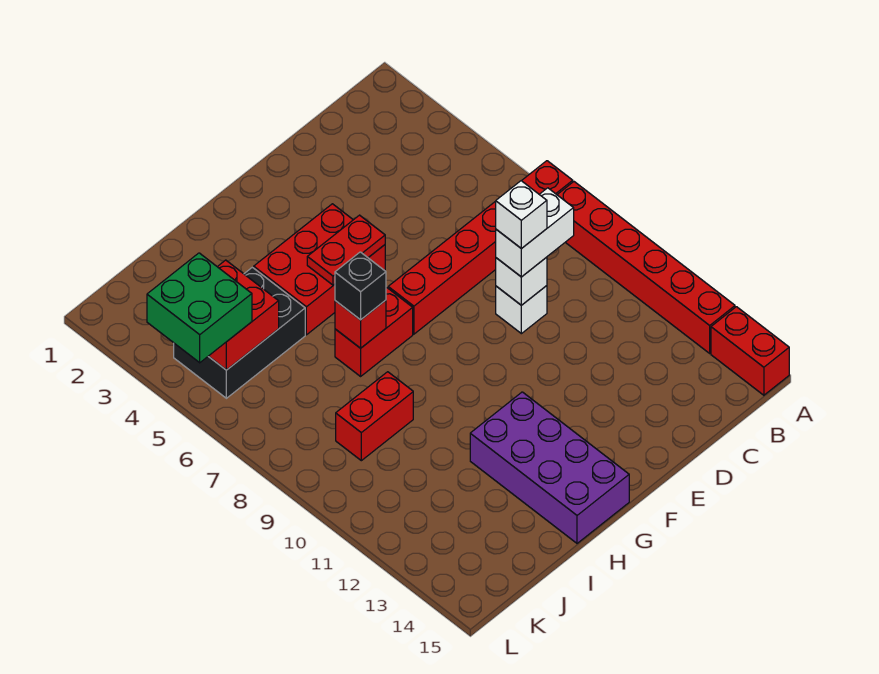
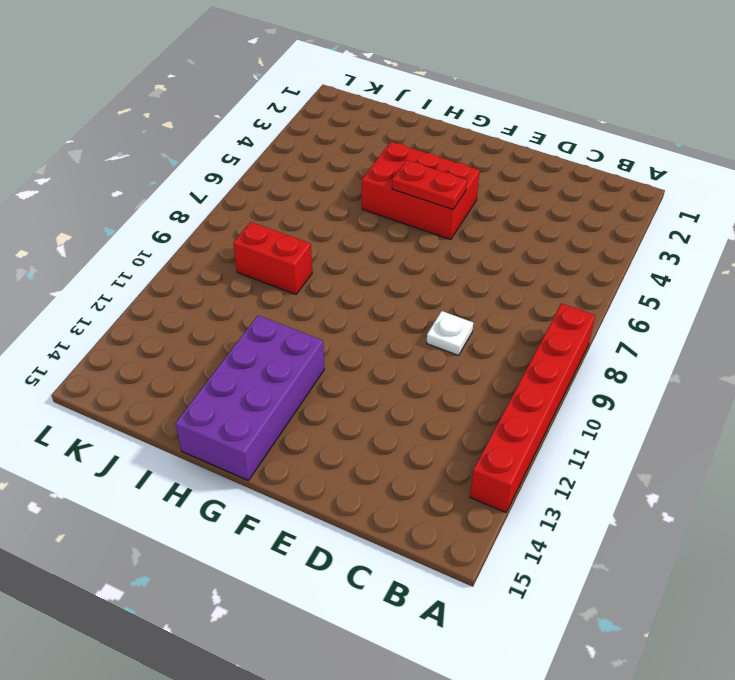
white 1x1 plate [427,311,473,356] -> white 1x1 brick [496,286,547,334]
none -> red 1x6 brick [388,161,573,334]
none -> red 1x2 brick [711,307,789,395]
none -> red 1x2 brick [335,288,413,376]

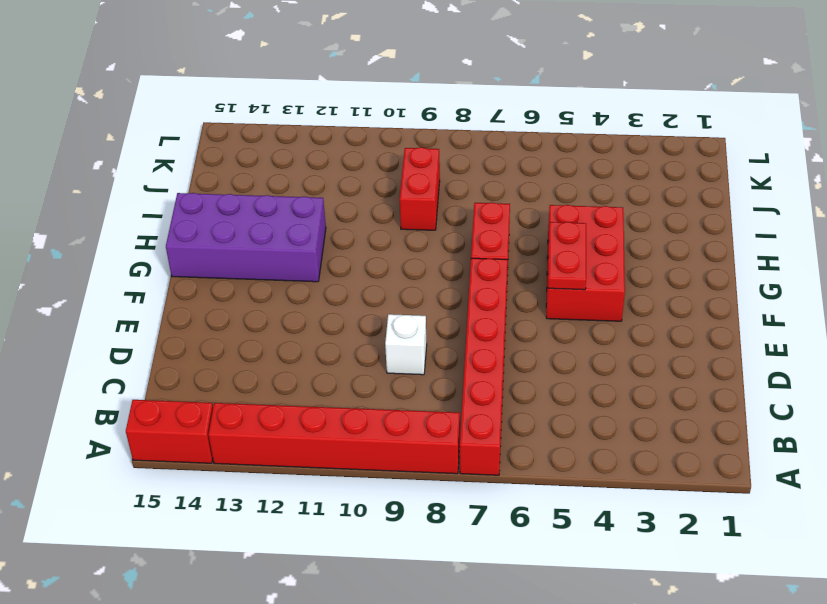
none -> black 2x3 brick [174,267,305,398]
none -> white 1x1 brick [496,257,547,305]
none -> red 1x1 brick [335,300,386,348]

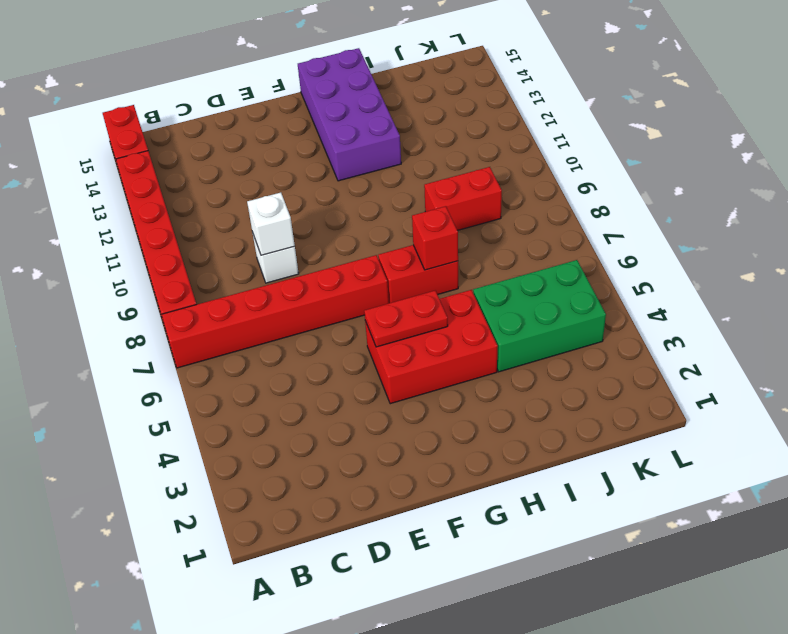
green 2x3 brick [473,260,606,372] -> black 2x3 brick [174,267,305,398]
none -> red 2x2 brick [208,260,279,370]
none -> white 1x2 brick [496,188,574,277]
none -> black 1x1 brick [335,252,386,320]

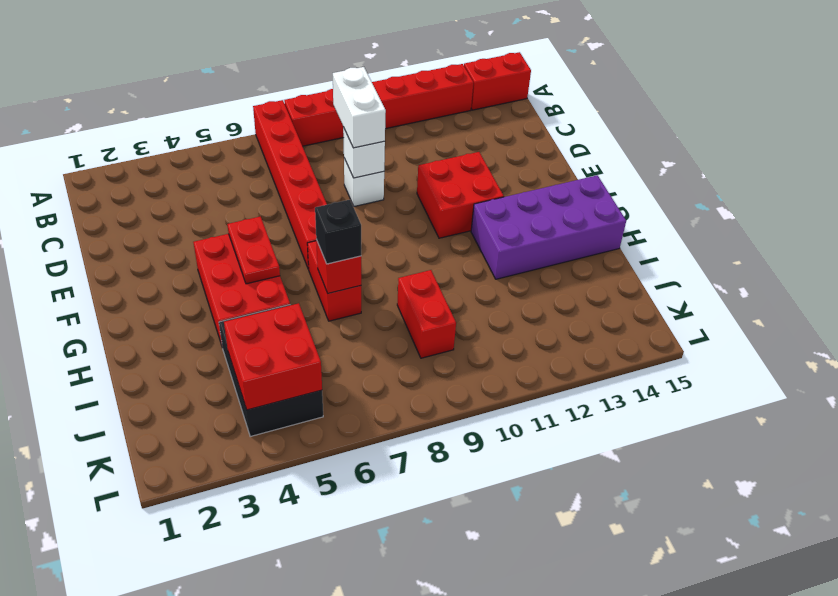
red 2x2 brick [417,152,504,238] -> none
none -> green 2x2 brick [147,253,252,363]
none -> white 1x1 brick [496,181,547,249]

